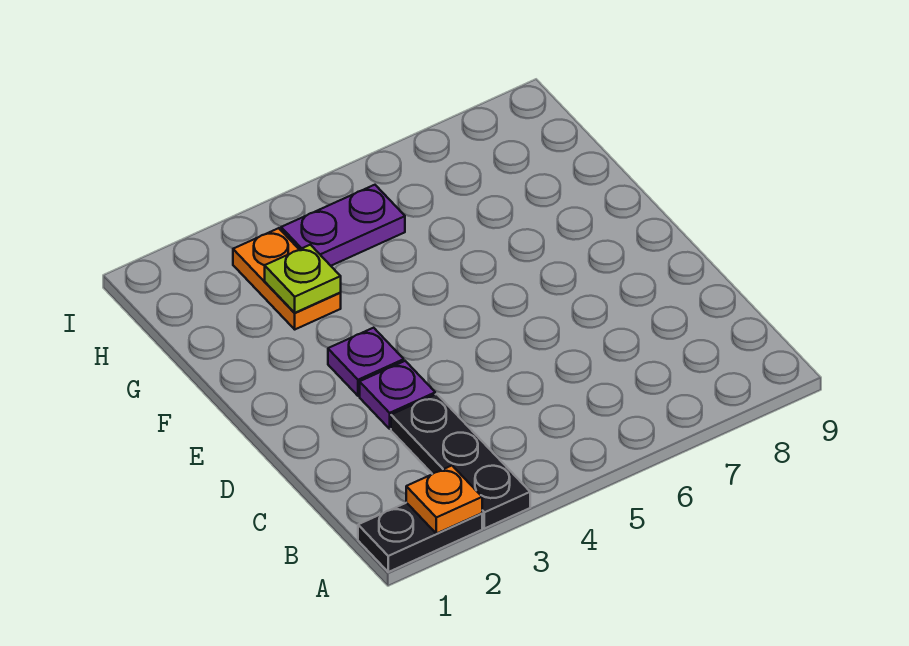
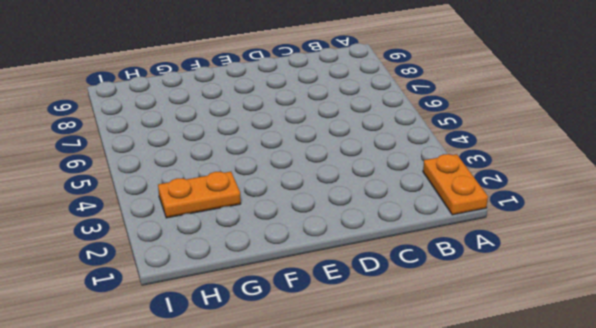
orange 1x2 plate [423,154,488,215] -> black 1x2 plate [358,503,482,572]
none -> black 1x3 plate [391,394,530,529]
none -> purple 1x1 plate [360,361,435,429]

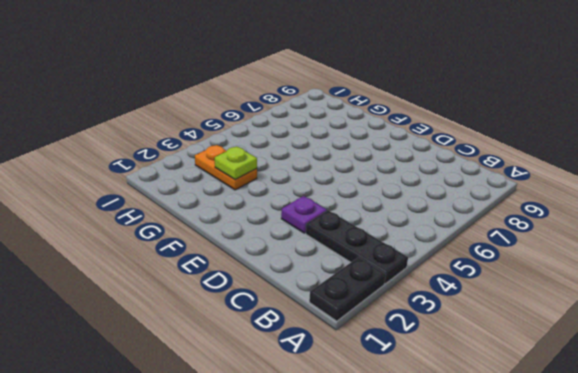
none -> purple 1x1 plate [328,328,404,396]
none -> purple 1x2 plate [281,185,405,266]

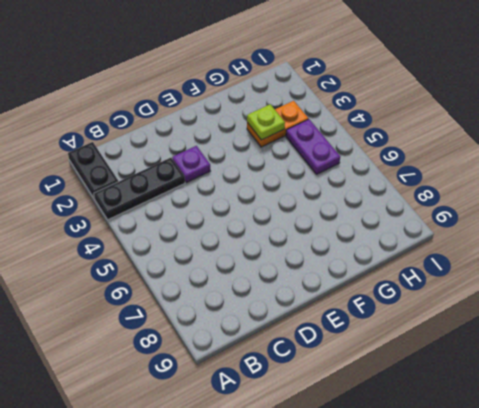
none -> purple 1x1 plate [328,328,404,396]
none -> orange 1x1 plate [406,466,482,534]

